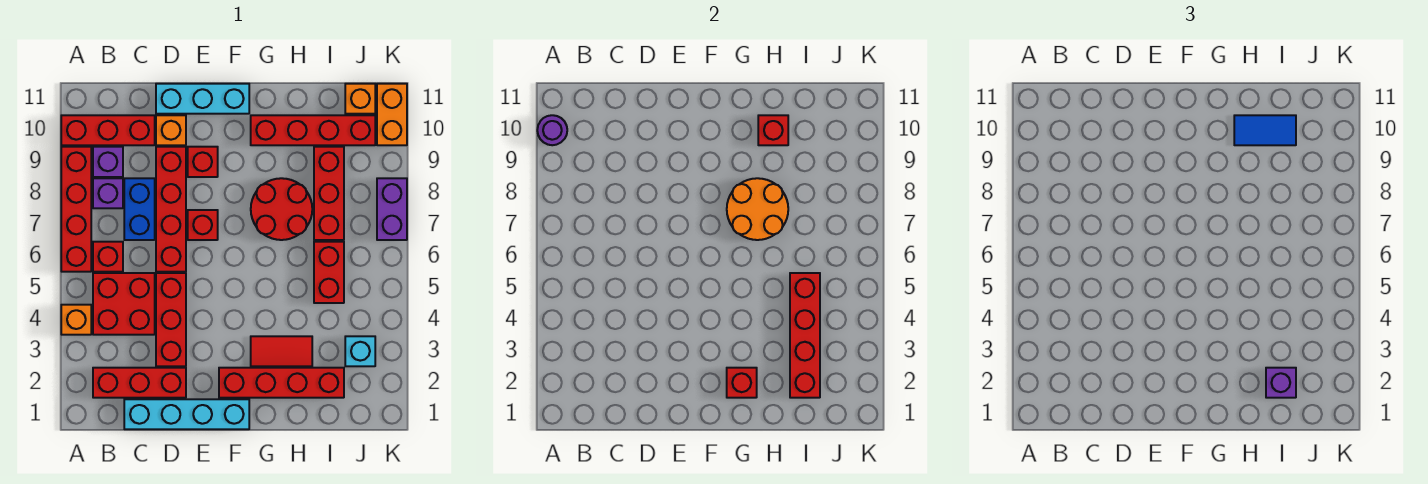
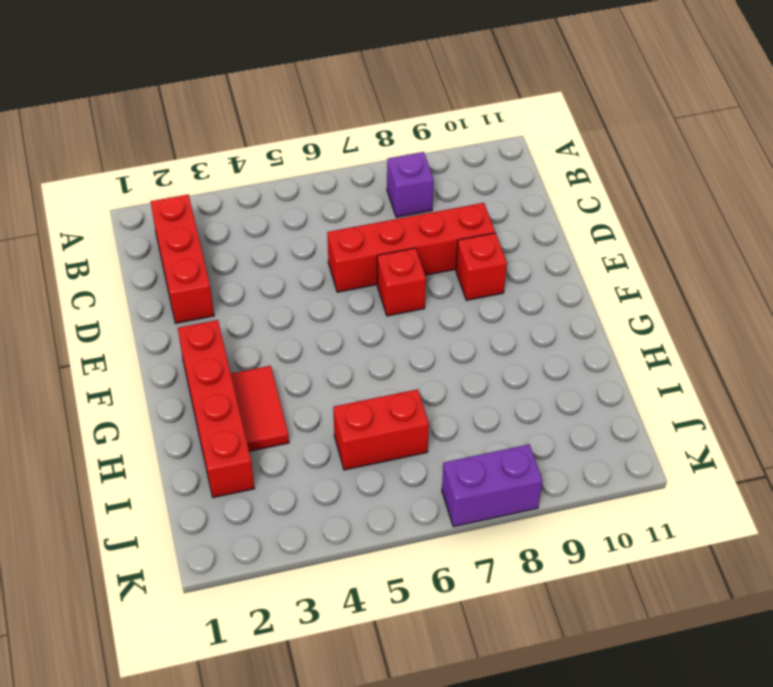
none -> orange 1x1 brick [61,305,91,335]
none -> red 1x4 brick [61,147,91,272]
none -> red 1x3 brick [61,115,155,145]
none -> red 2x2 brick [93,273,155,335]

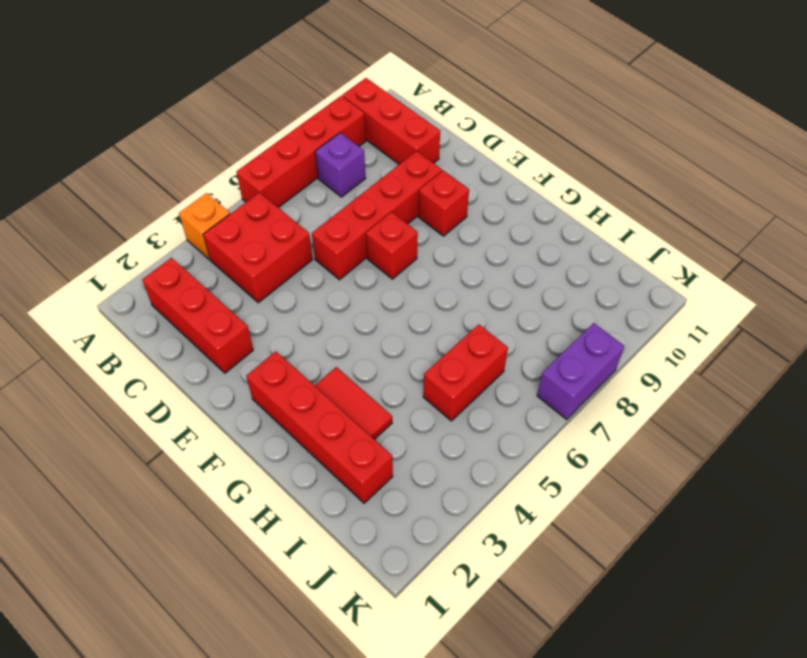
none -> red 1x1 brick [93,242,123,272]
none -> purple 1x1 brick [93,147,123,177]
none -> cyan 1x4 brick [124,399,249,429]
none -> blue 1x2 brick [124,178,155,240]

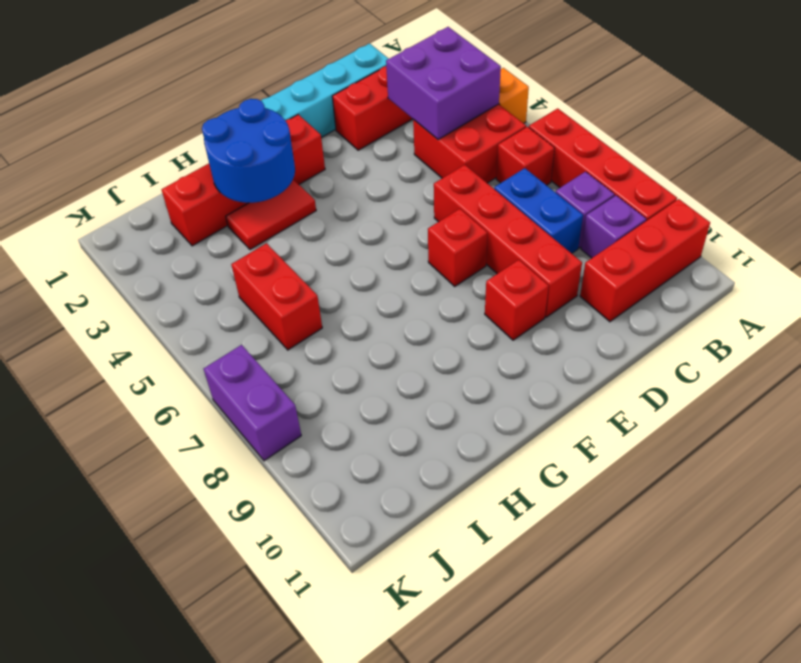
purple 2x2 brick [386,27,501,140] -> none
blue 2x2 round brick [202,99,295,203] -> red 1x1 brick [727,368,757,398]
none -> red 1x3 brick [156,273,186,366]
none -> orange 1x1 brick [156,115,186,145]
none -> cyan 1x3 brick [156,84,249,114]
none -> red 2x2 round brick [251,178,312,240]

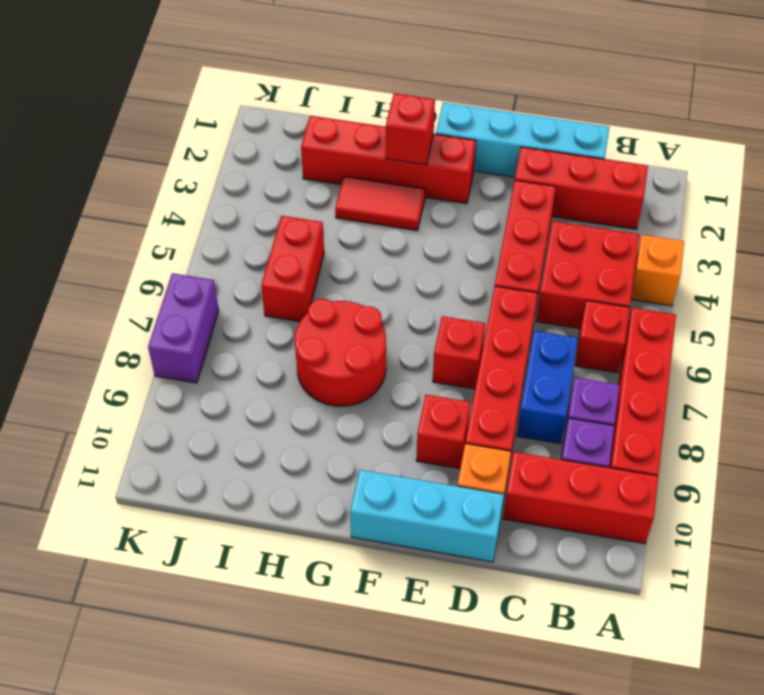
none -> red 1x4 brick [251,115,375,145]
none -> red 1x3 brick [314,147,344,240]
none -> cyan 1x1 brick [345,336,375,366]
none -> orange 1x1 brick [345,84,375,114]

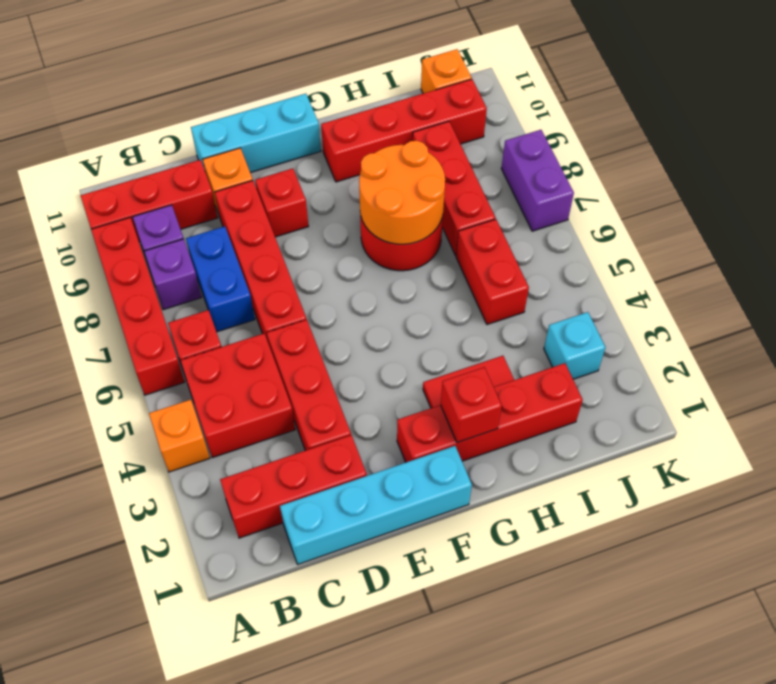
none -> red 1x1 brick [188,210,218,240]
none -> orange 1x2 brick [377,84,407,145]
none -> purple 1x1 round brick [537,115,567,145]
none -> red 1x1 brick [758,115,788,145]

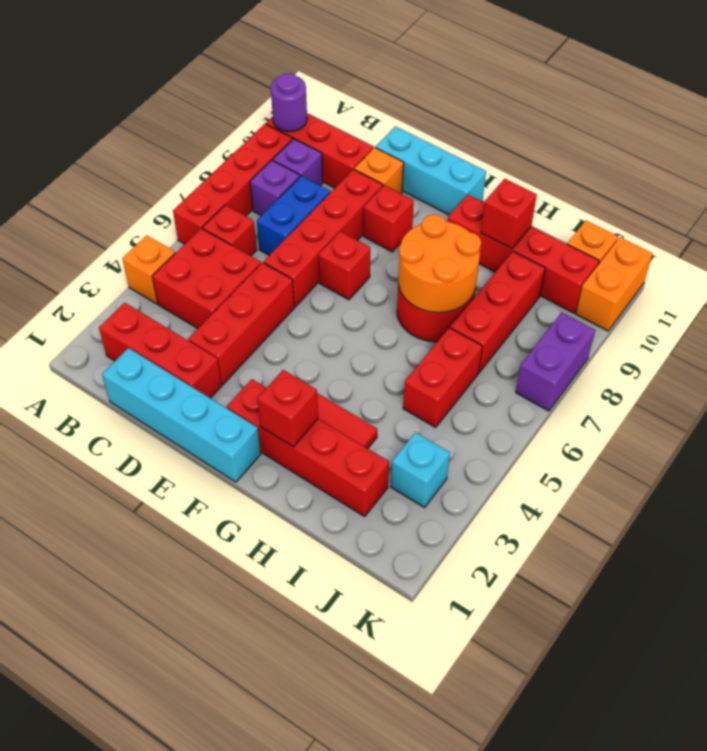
none -> red 1x4 brick [790,273,820,398]
none -> blue 1x2 tile [1234,115,1296,145]
none -> purple 1x1 brick [1266,368,1296,398]

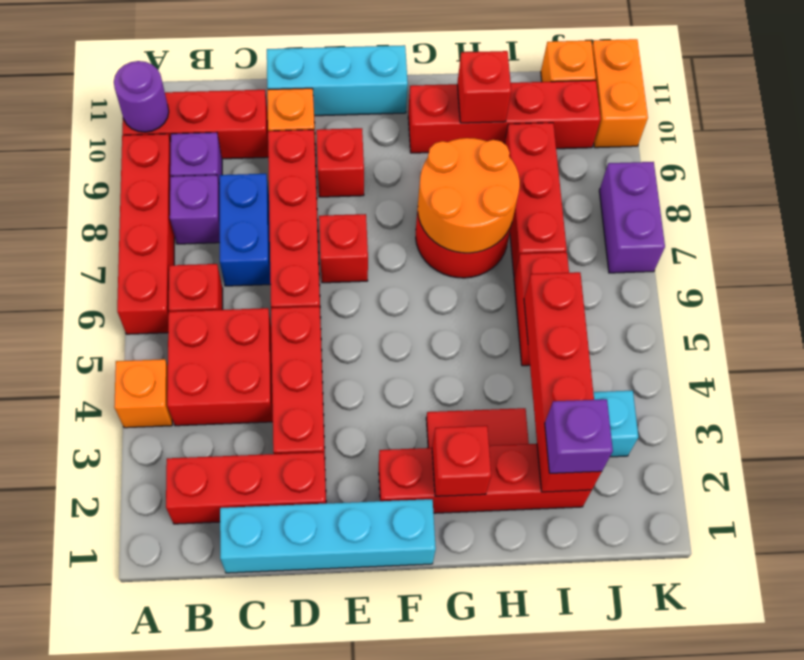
none -> blue 1x2 tile [1234,115,1296,145]

